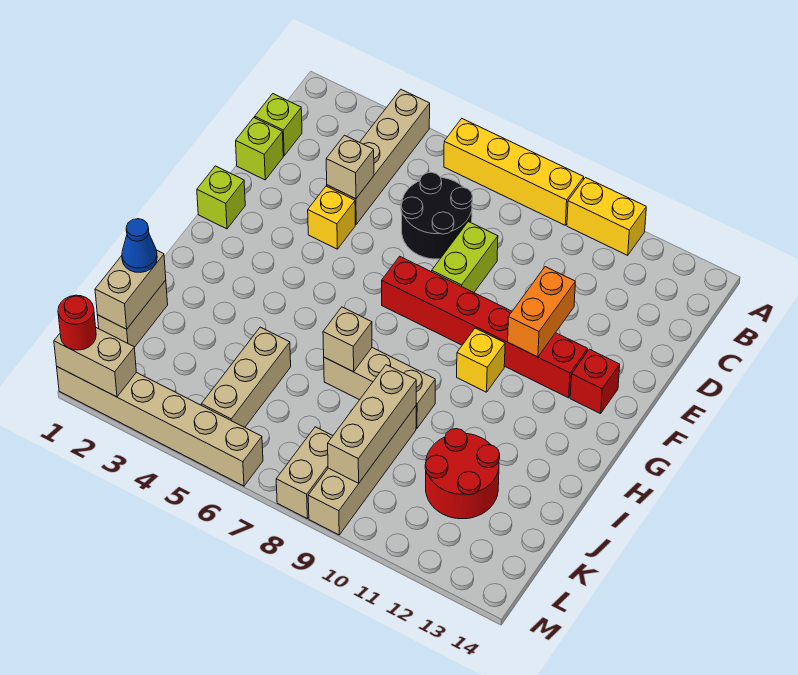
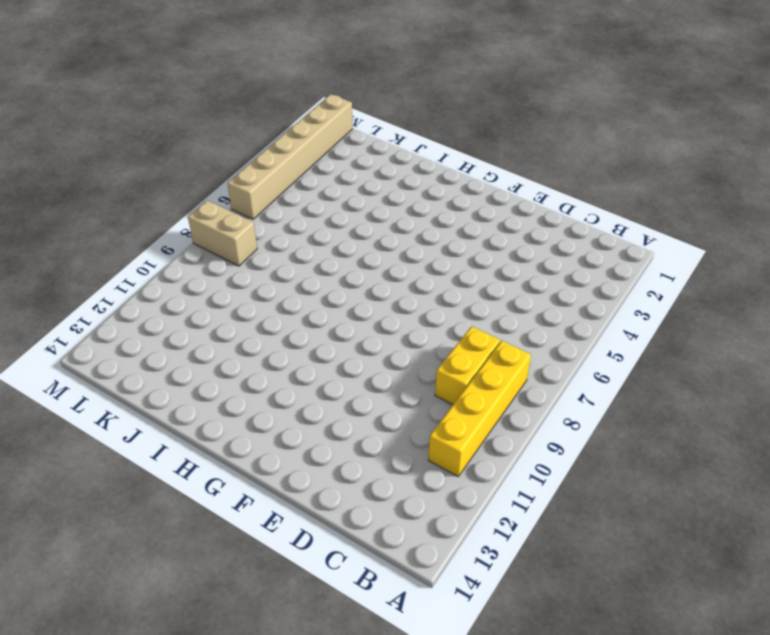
yellow 1x4 brick [428,341,531,476] -> yellow 1x4 brick moved to [444,119,584,225]
yellow 1x2 brick [435,326,500,405] -> yellow 1x2 brick moved to [567,178,646,255]
none -> tan 1x4 brick [327,90,430,224]
none -> lime 1x1 brick [255,94,302,156]
none -> black 2x2 round brick [401,172,473,259]

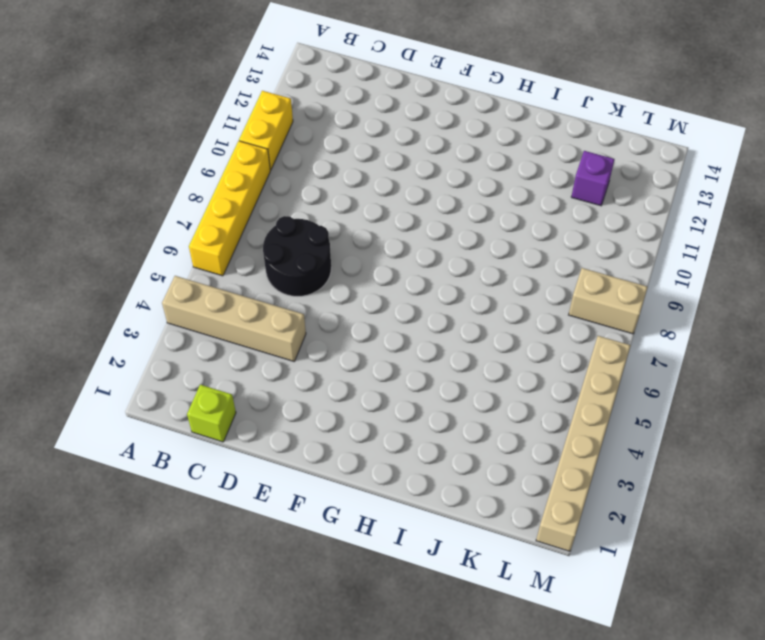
purple 1x1 brick [571,151,614,206] -> red 2x2 round brick [425,429,500,519]
none -> lime 1x1 brick [236,118,283,180]
none -> lime 1x2 brick [432,222,498,292]
none -> yellow 1x1 brick [308,186,355,249]

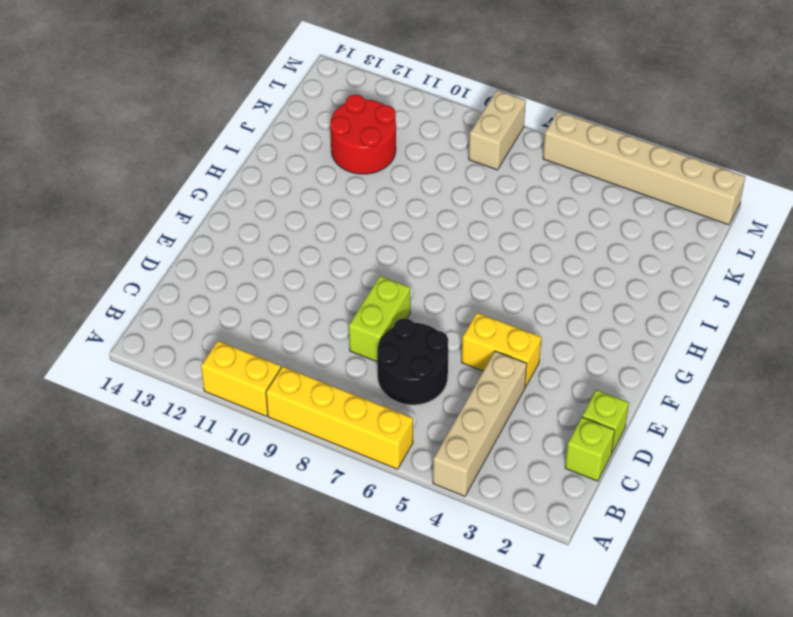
yellow 1x2 brick [462,313,541,387] -> yellow 1x1 brick [308,186,355,249]
none -> lime 1x1 brick [197,166,245,229]
none -> red 1x6 brick [382,256,588,398]
none -> red 1x1 brick [570,349,620,414]

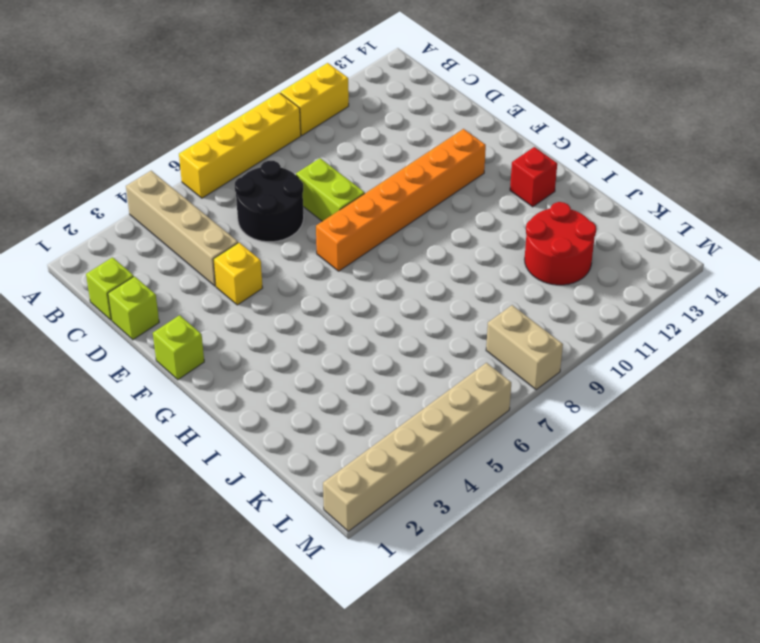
orange 1x6 brick [316,129,486,271] -> red 1x6 brick [382,256,588,398]
red 1x1 brick [510,147,557,207] -> red 1x1 brick moved to [570,349,620,414]
none -> yellow 1x1 brick [457,328,505,392]
none -> tan 1x3 brick [324,348,435,428]
none -> tan 1x2 brick [97,280,168,347]

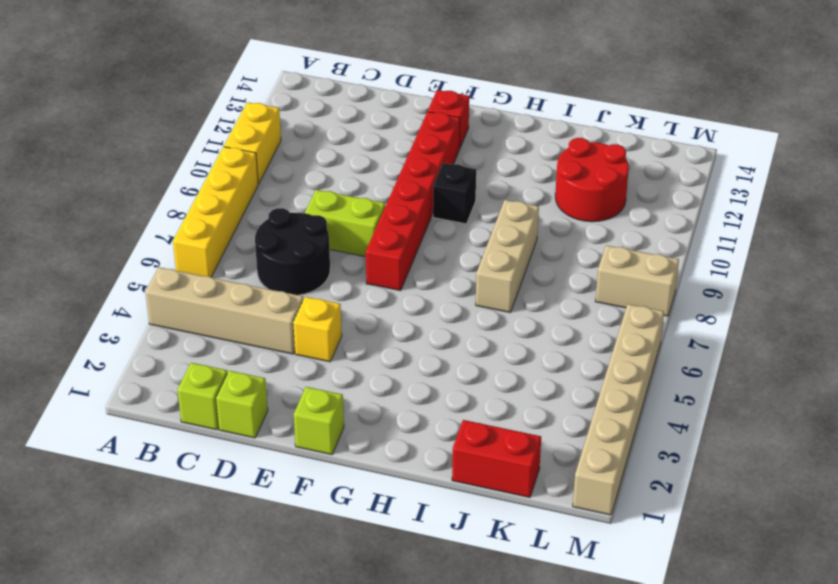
black 1x1 brick [433,163,476,224] -> yellow 1x1 brick [457,328,505,392]
red 1x2 brick [452,420,541,497] -> tan 1x2 brick [97,280,168,347]
none -> tan 1x3 brick [201,327,291,427]
none -> tan 1x4 brick [308,406,416,535]
none -> tan 1x1 brick [326,135,374,199]

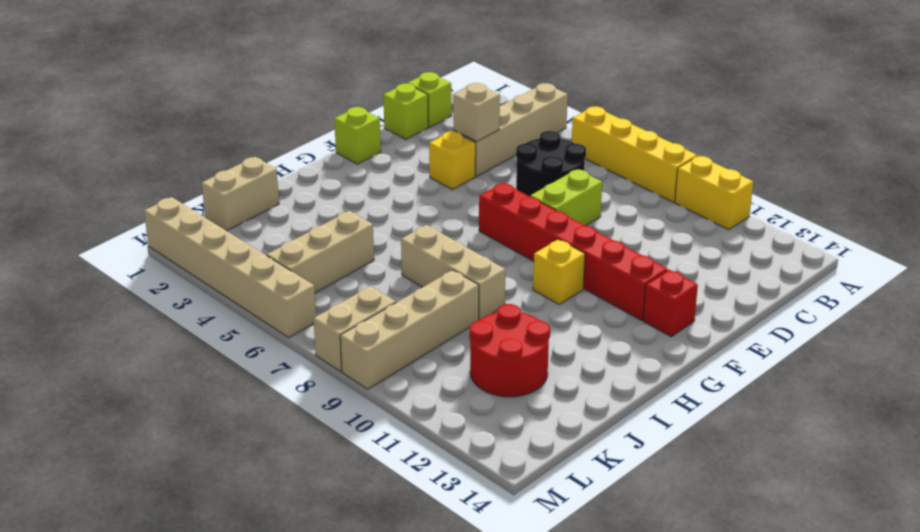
none -> orange 1x2 brick [508,267,575,357]
none -> tan 1x1 brick [323,307,372,372]
none -> tan 1x2 brick [95,250,166,329]

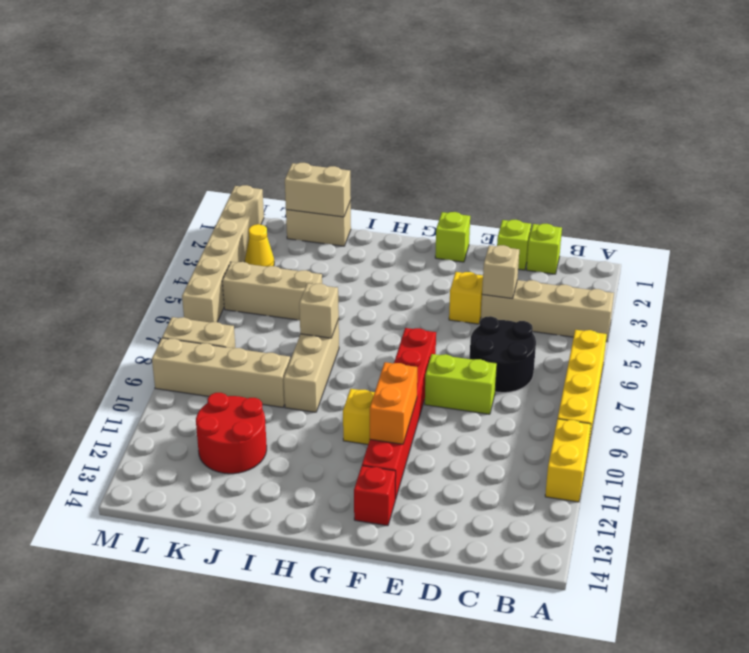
orange 1x2 brick [370,362,417,444] -> orange 1x2 brick turned to [508,267,575,357]
yellow 1x1 cone [245,224,274,267] -> none
none -> tan 1x3 brick [328,365,416,483]
none -> tan 1x2 brick [54,328,136,397]
none -> blue 1x1 cone [122,219,157,272]

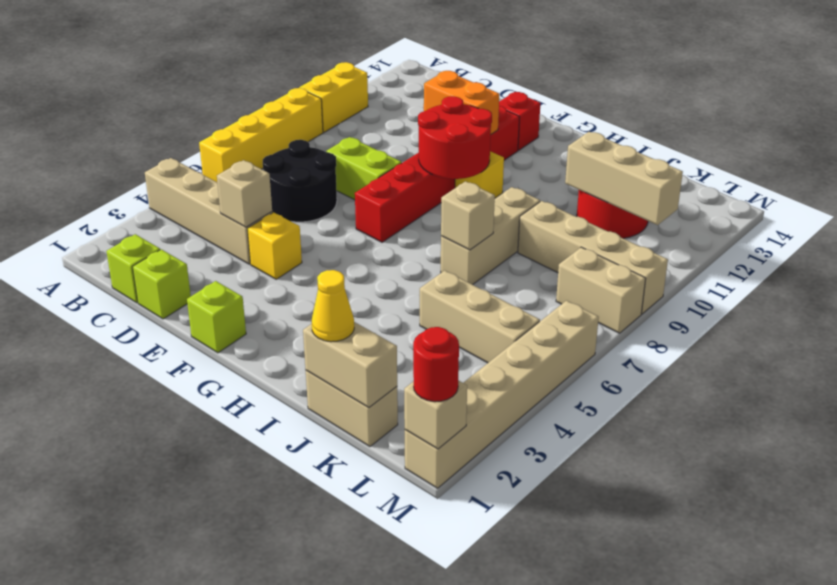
red 2x2 round brick [418,96,492,179] -> none
yellow 1x1 cone [312,270,354,342] -> blue 1x1 cone [122,219,157,272]
tan 1x3 brick [565,132,683,225] -> tan 1x3 brick moved to [328,365,416,483]
tan 1x1 brick [404,380,467,449] -> tan 1x2 brick [54,328,136,397]

